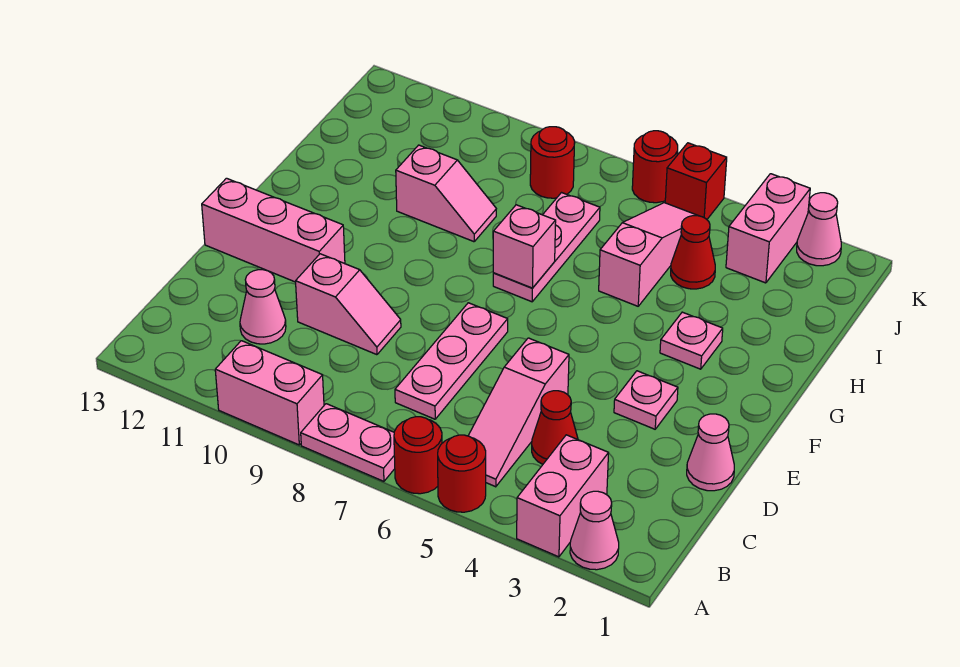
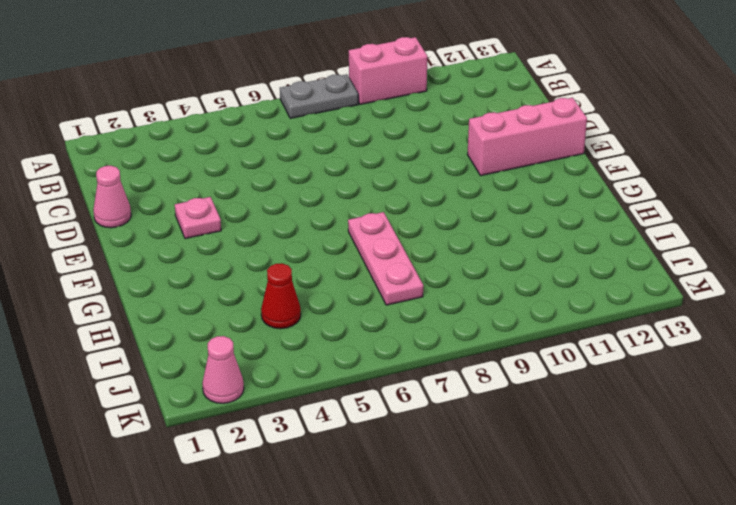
grey 1x2 plate [280,74,358,118] -> pink 1x2 plate [301,404,395,481]
none -> pink 1x1 cone [570,491,619,570]
none -> pink 1x2 brick [517,435,609,557]
none -> red 1x1 round brick [438,435,486,512]

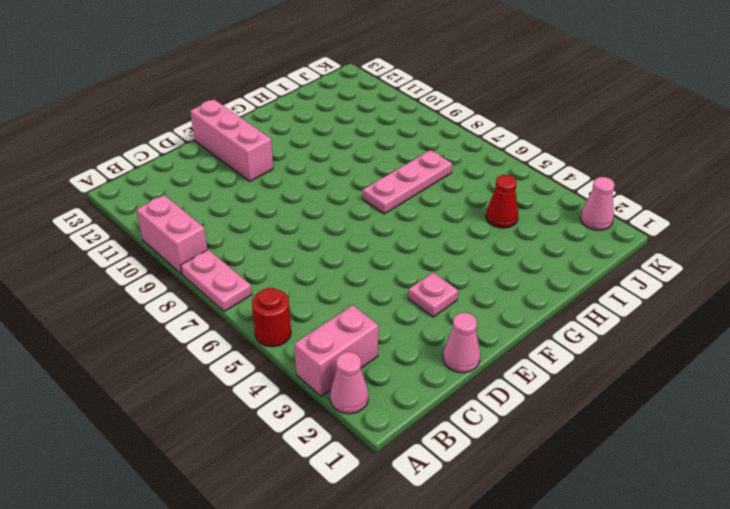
none -> red 1x1 round brick [394,417,442,494]
none -> pink 1x3 slope [468,338,569,487]
none -> red 1x1 cone [532,391,578,464]

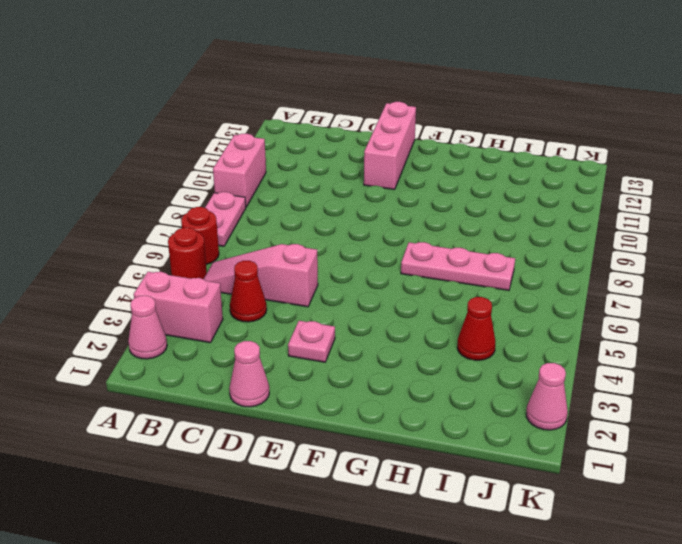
none -> pink 1x3 plate [395,303,508,419]
none -> pink 1x1 cone [240,270,286,344]
none -> pink 1x2 slope [296,254,401,355]

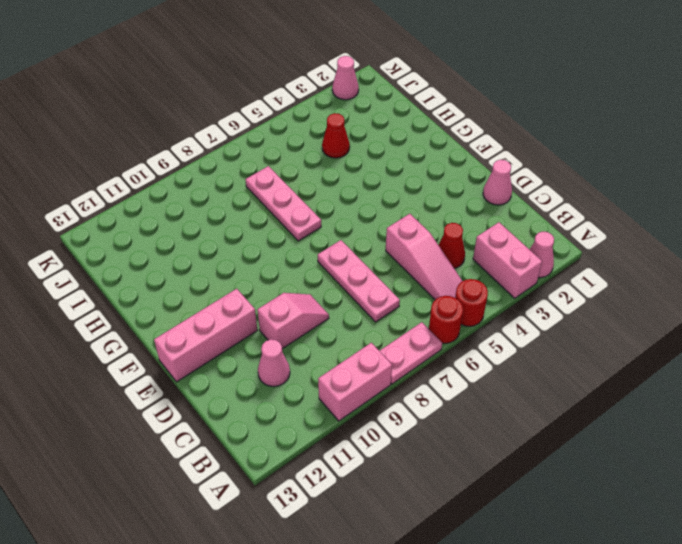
none -> pink 1x1 plate [614,371,678,429]
none -> pink 1x1 plate [660,312,723,369]
none -> pink 1x3 slope [599,203,698,306]

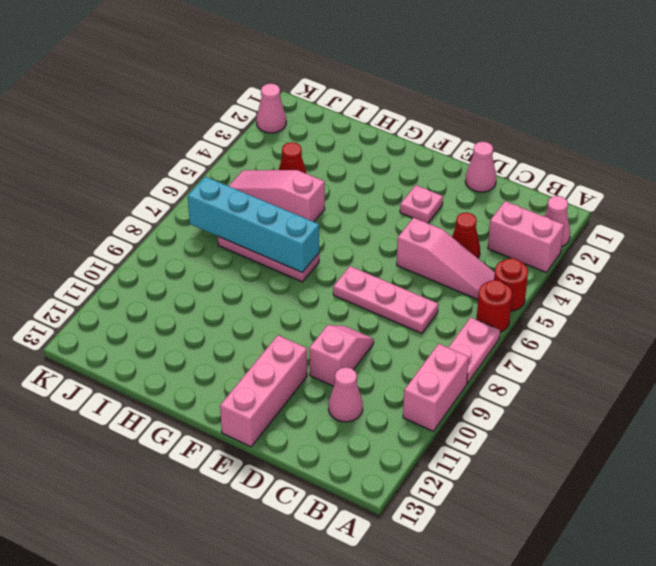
cyan 1x4 brick [188,177,319,273] -> pink 1x1 brick [493,205,556,288]
none -> pink 1x1 plate [660,312,723,369]
none -> pink 1x2 slope [396,145,496,242]
none -> pink 1x2 brick [726,174,810,283]

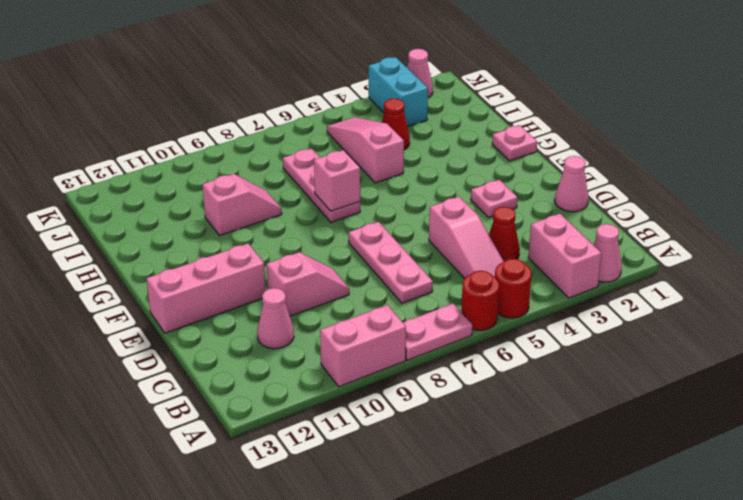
pink 1x1 plate [492,125,537,161] -> pink 1x1 plate moved to [660,312,723,369]
cyan 1x2 brick [369,57,428,127] -> pink 1x2 brick [726,174,810,283]
none -> red 1x1 round brick [530,127,575,198]
none -> red 1x1 brick [665,143,727,219]
none -> red 1x1 round brick [632,131,678,203]

